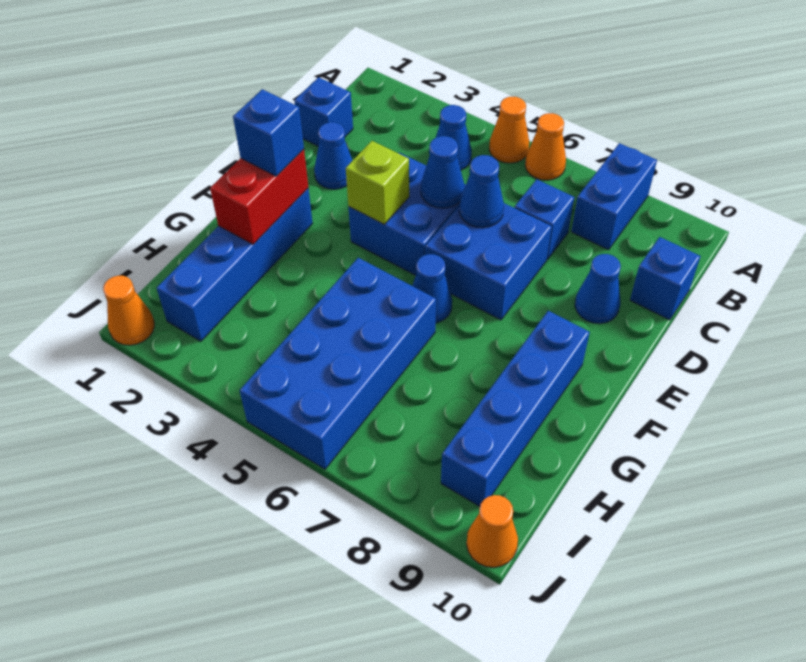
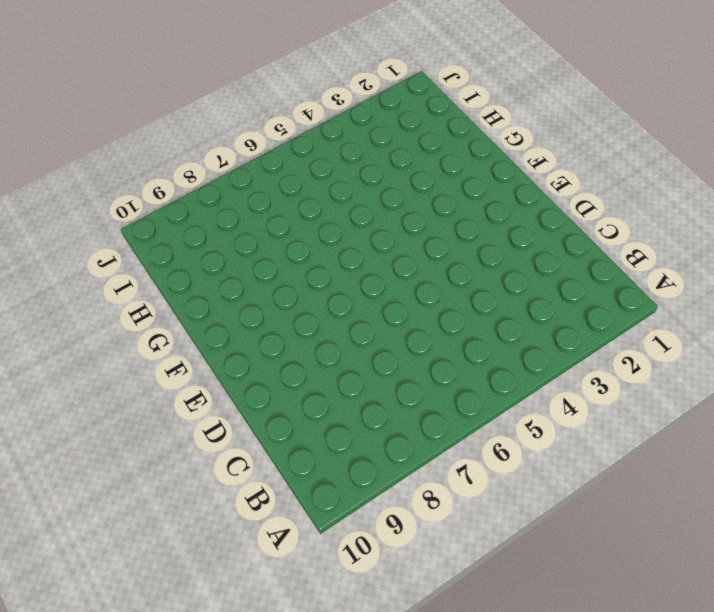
none -> orange 1x1 cone [489,97,529,163]
none -> orange 1x1 cone [525,113,566,180]
none -> blue 1x2 brick [571,143,657,250]

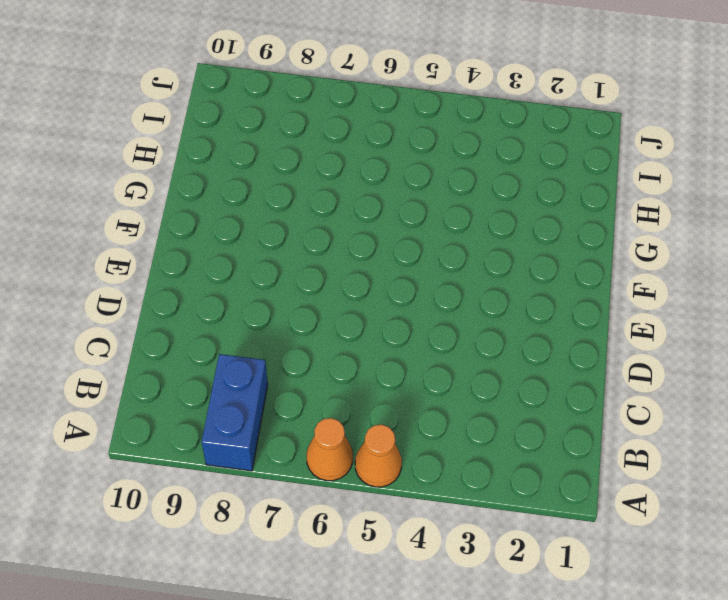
none -> blue 1x1 cone [436,105,472,170]
none -> blue 1x1 brick [294,77,353,146]
none -> blue 1x1 brick [514,179,574,259]

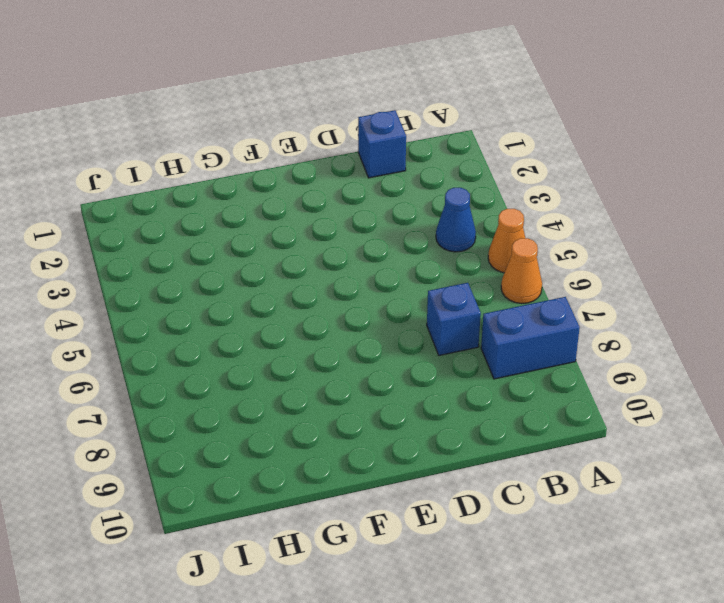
none -> blue 1x1 brick [630,237,700,320]
none -> blue 1x1 cone [314,122,353,189]
none -> blue 2x2 brick [349,153,466,275]

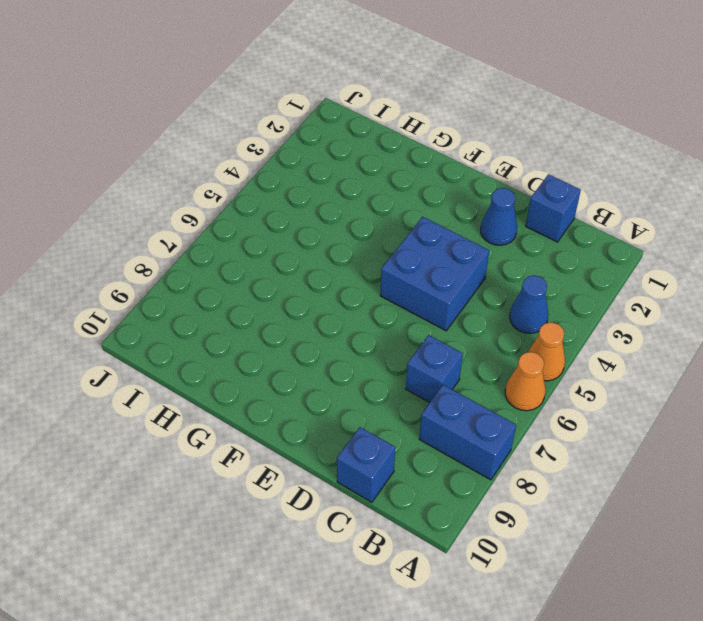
none -> blue 2x2 brick [425,203,552,320]
none -> blue 1x1 cone [575,254,621,324]
none -> blue 1x4 brick [157,188,313,341]

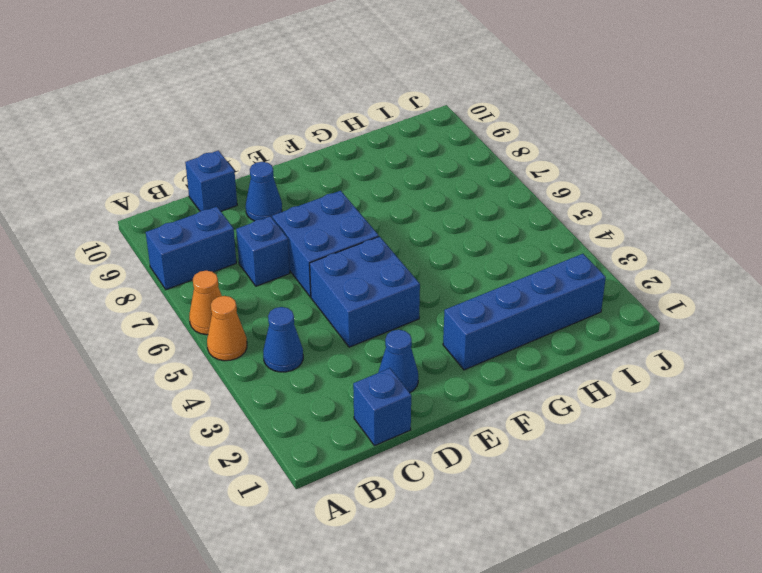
none -> blue 1x1 cone [412,254,452,323]
none -> blue 1x4 brick [441,311,590,506]
none -> blue 2x4 brick [240,258,436,469]

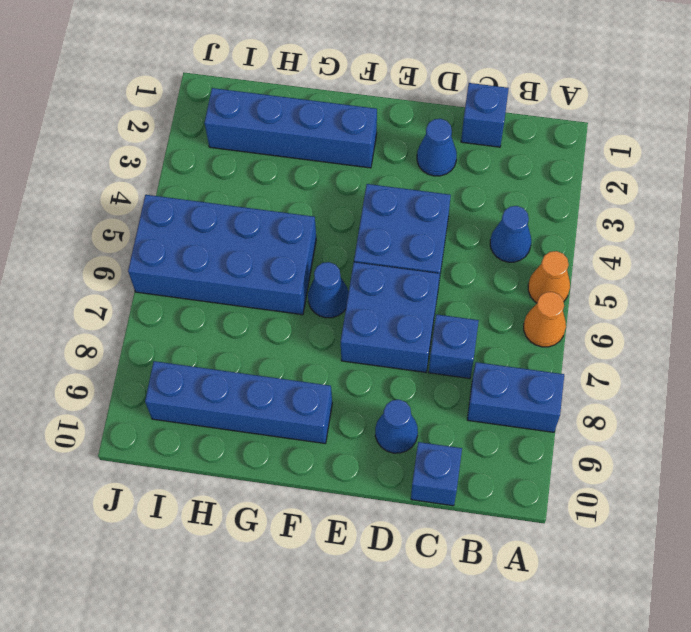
none -> orange 1x1 cone [103,276,154,345]
none -> orange 1x1 cone [467,495,518,567]
none -> blue 1x1 cone [421,136,464,208]

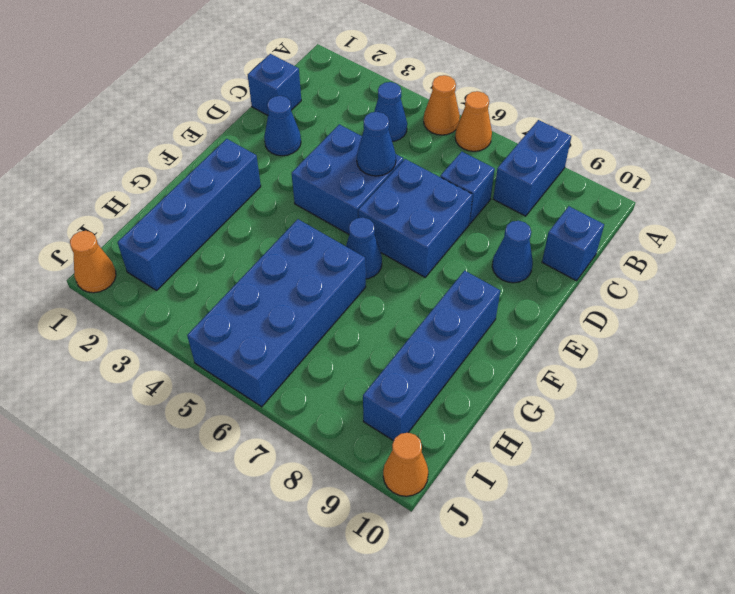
none -> blue 1x1 cone [459,155,504,228]
none -> lime 1x1 brick [346,141,409,224]
none -> red 1x2 brick [210,149,308,244]

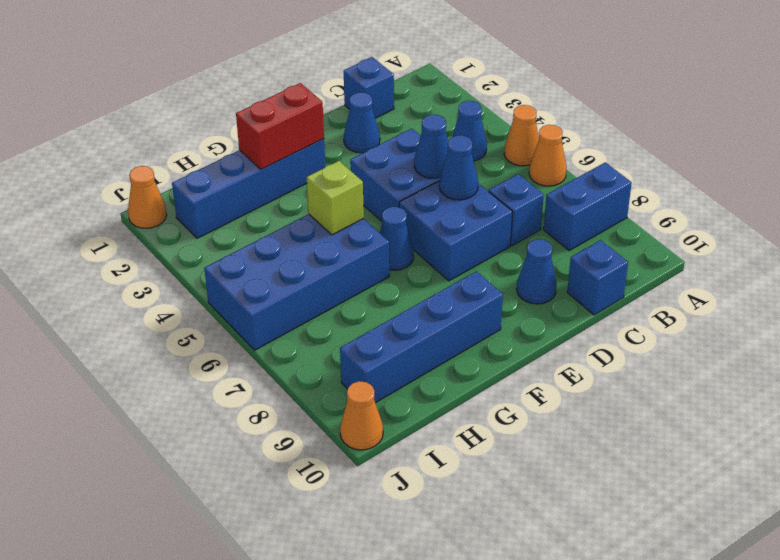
lime 1x1 brick [307,161,364,235] -> lime 1x1 brick moved to [346,141,409,224]
none -> blue 1x1 brick [233,89,304,176]

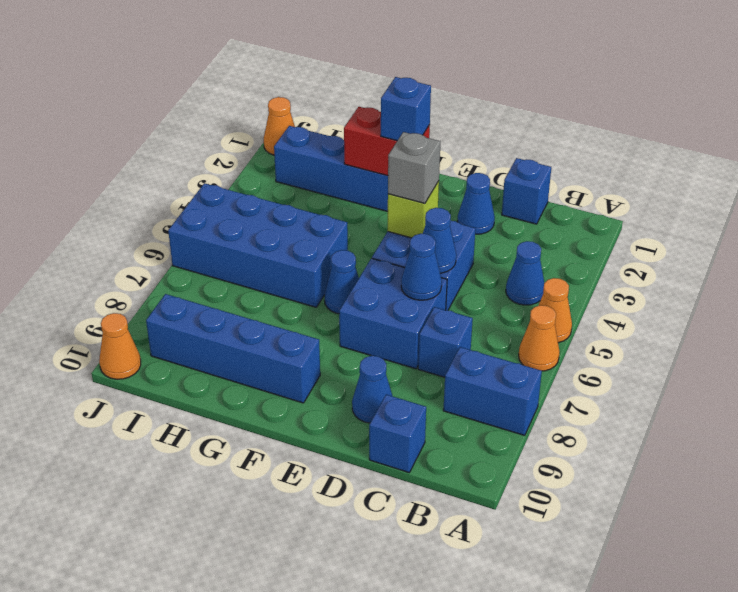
grey 1x1 brick [388,132,440,204] -> none

